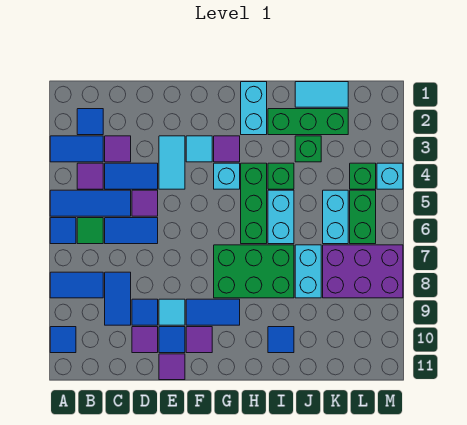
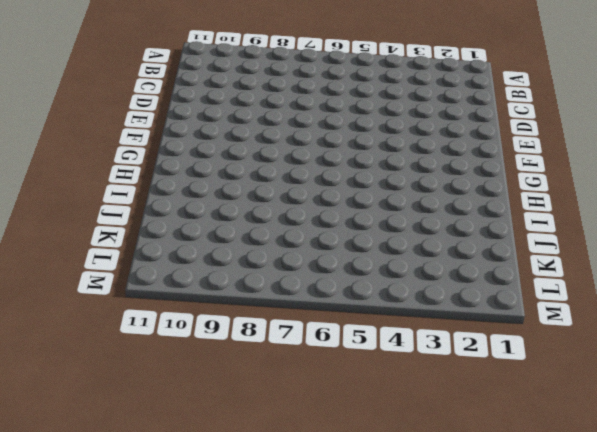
none -> blue 1x2 tile [50,136,103,162]
none -> blue 1x3 tile [50,190,131,216]
none -> blue 1x1 tile [50,218,76,244]
none -> blue 1x2 tile [50,272,103,298]

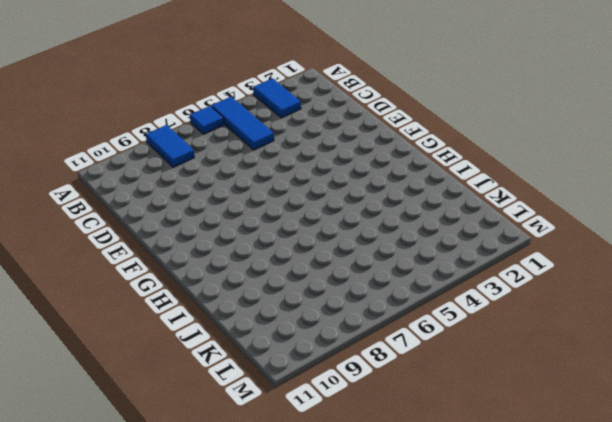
none -> blue 1x1 tile [50,327,76,353]
none -> blue 1x1 tile [77,109,103,135]
none -> purple 1x1 tile [77,163,103,189]
none -> green 1x1 tile [77,218,103,244]

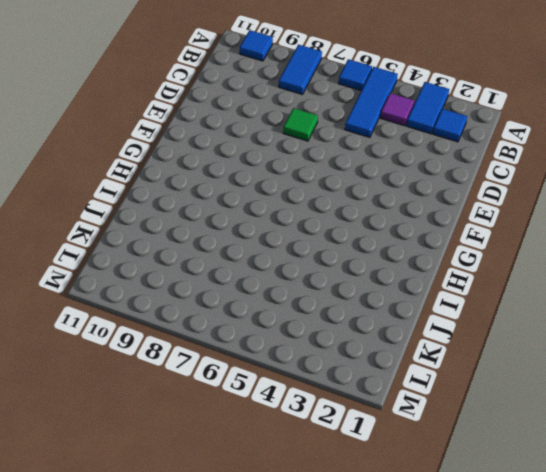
green 1x1 tile [283,108,318,141] -> green 1x1 tile moved to [77,218,103,244]
none -> purple 1x1 tile [105,136,131,162]
none -> blue 1x2 tile [105,163,158,189]
none -> blue 1x2 tile [105,218,158,244]
none -> blue 1x2 tile [105,272,131,325]

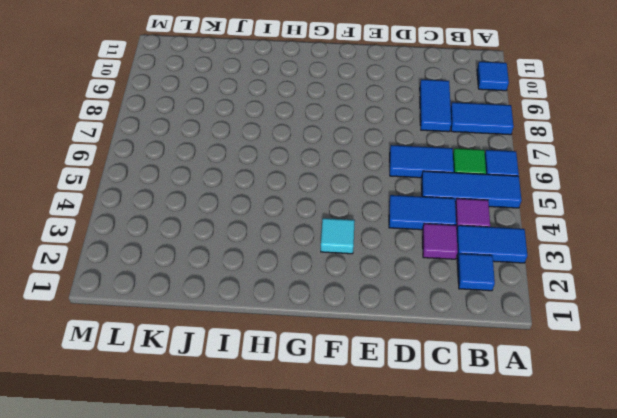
none -> purple 1x1 tile [132,190,158,216]
none -> blue 1x1 tile [132,299,158,325]
none -> purple 1x1 tile [132,327,158,353]
none -> cyan 1x2 tile [159,136,185,189]

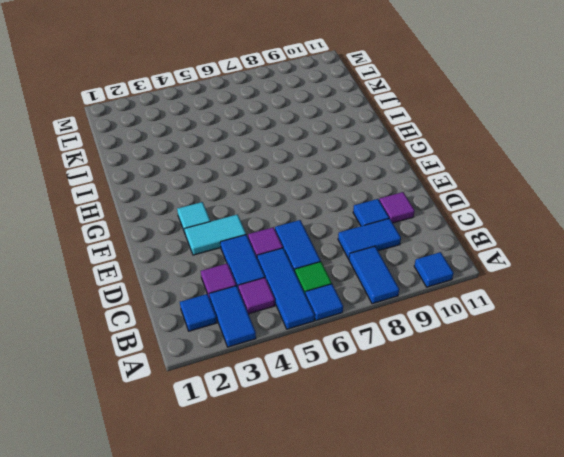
none -> cyan 1x1 tile [159,299,185,325]
none -> blue 1x1 tile [159,327,185,353]
none -> purple 1x1 tile [159,354,185,380]
none -> blue 1x2 tile [186,299,240,325]

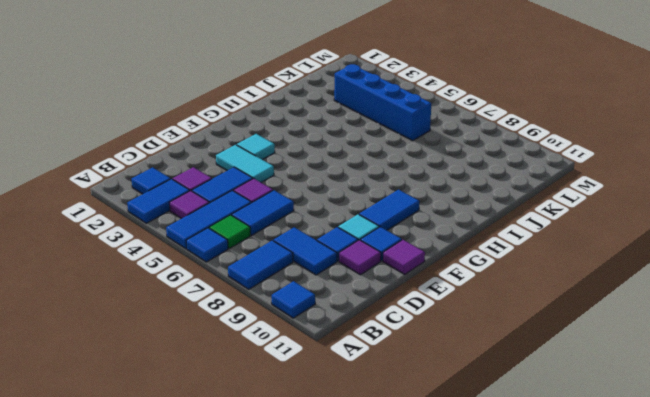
blue 1x4 brick [334,64,431,141] -> cyan 1x2 brick [323,190,348,244]
none -> purple 1x1 tile [186,327,212,353]
none -> purple 1x1 tile [214,136,240,162]
none -> cyan 1x1 brick [214,163,240,189]
none -> green 2x3 brick [214,245,294,298]

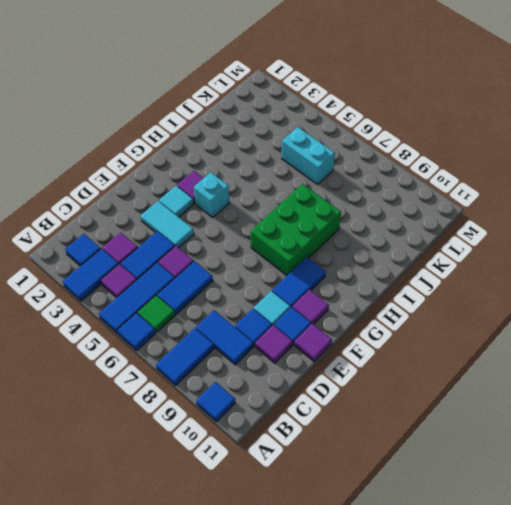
none -> cyan 1x2 brick [241,82,267,135]
none -> green 1x3 brick [241,163,267,244]
none -> green 1x3 brick [268,109,348,135]
none -> green 1x1 brick [268,163,294,189]

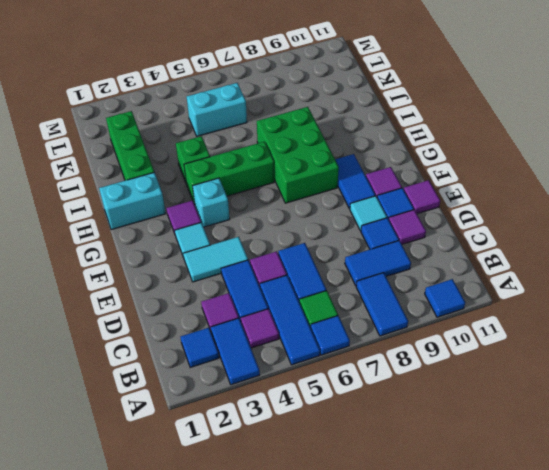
none -> cyan 1x2 brick [268,190,294,244]
none -> blue 1x1 tile [268,327,294,353]
none -> cyan 1x2 tile [295,82,348,107]
none -> green 1x1 brick [295,136,321,162]

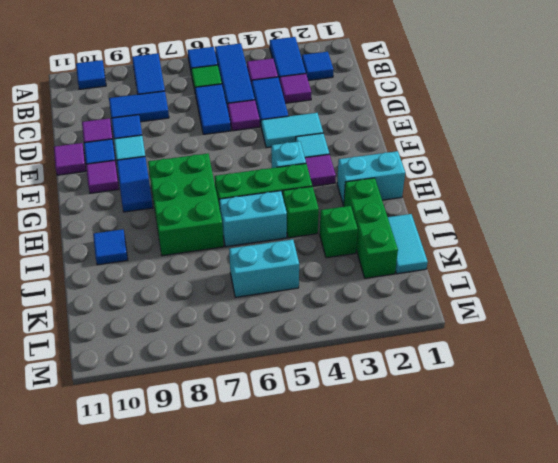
none -> cyan 1x2 brick [295,245,321,298]
none -> purple 2x3 brick [323,245,403,298]
none -> green 1x1 brick [350,163,376,189]
none -> green 1x2 brick [350,190,376,244]

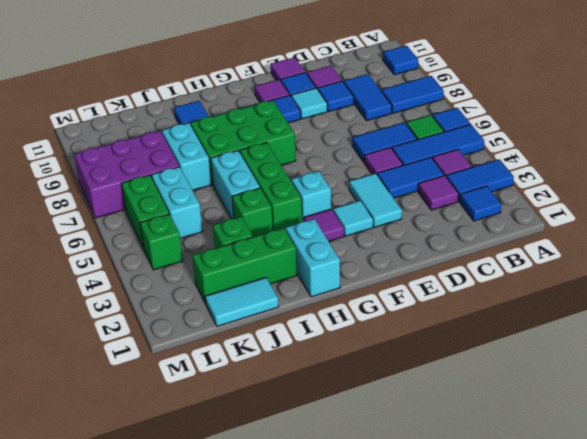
none -> cyan 1x1 brick [377,163,403,189]

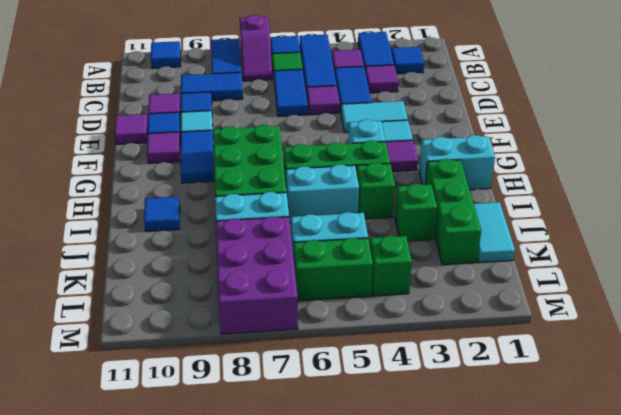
purple 1x2 slope [240,15,272,81] -> none
none -> cyan 1x1 brick [377,163,403,189]

